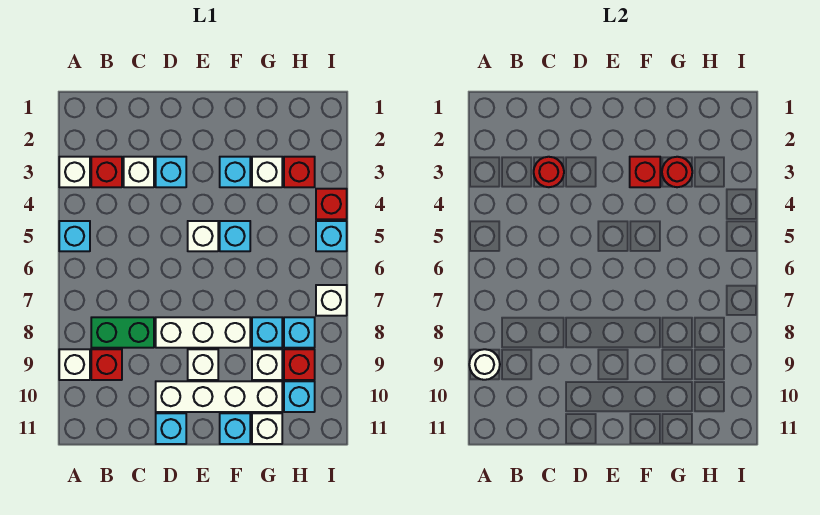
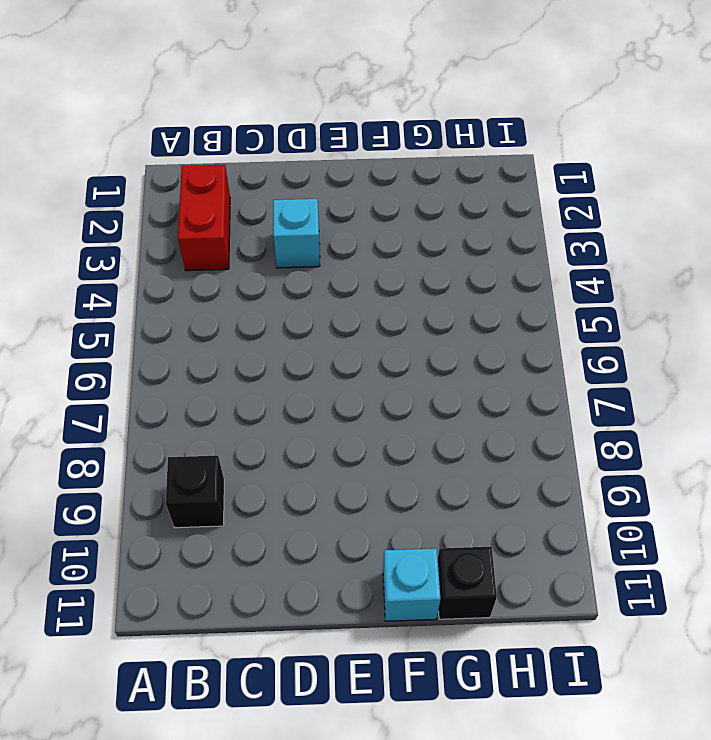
red 1x2 brick [178,165,230,271] -> red 1x1 brick [91,157,122,187]
black 1x1 brick [166,456,224,528] -> red 1x1 brick [91,349,122,380]
black 1x1 brick [438,547,497,619] -> white 1x1 brick [252,413,282,444]
none -> white 1x1 brick [59,157,90,187]
none -> cyan 1x1 brick [59,221,90,251]
none -> white 1x1 brick [59,349,90,380]
none -> green 1x2 brick [91,317,154,348]

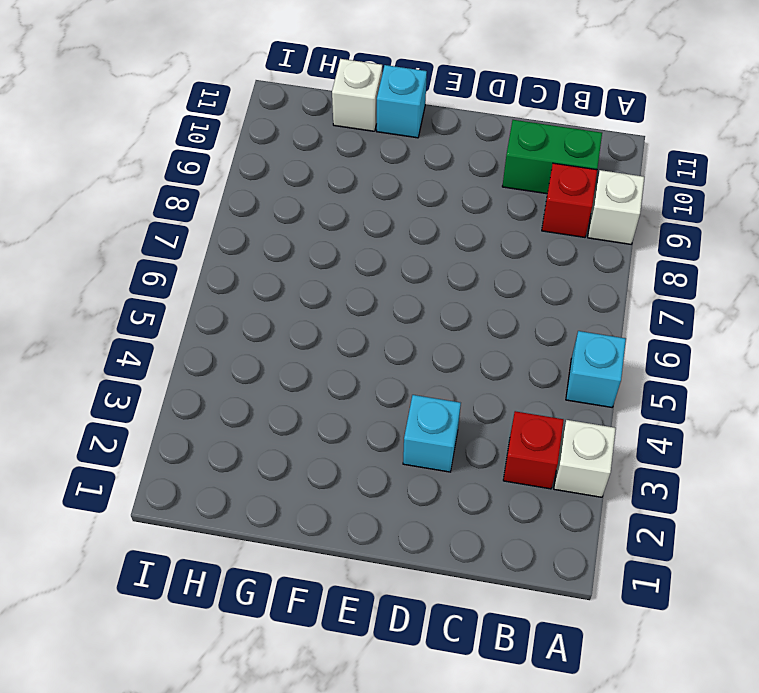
green 1x2 brick [502,120,602,194] -> green 1x2 brick moved to [91,317,154,348]
none -> white 1x1 brick [124,157,154,187]
none -> white 1x3 brick [156,317,250,348]
none -> white 1x4 brick [156,381,282,412]
none -> cyan 1x1 brick [156,413,186,444]

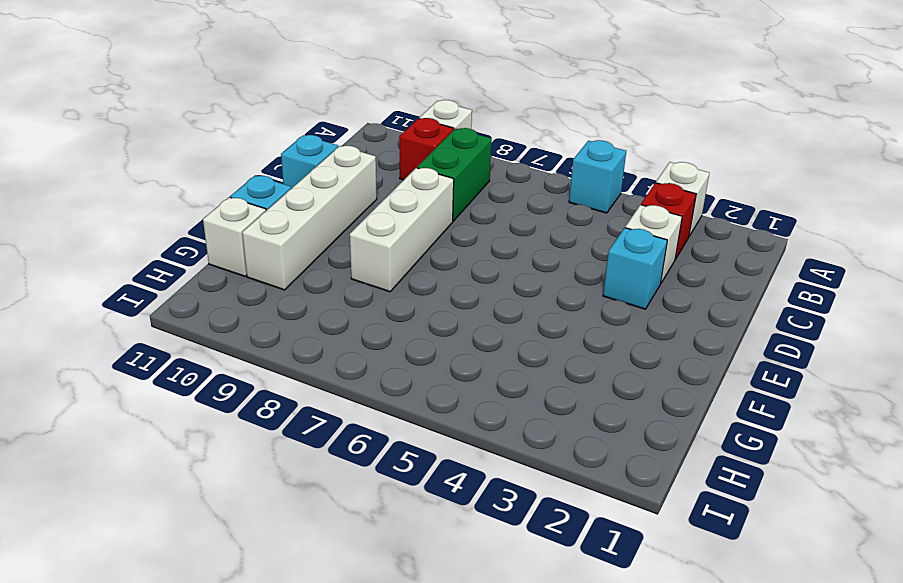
none -> white 1x1 brick [188,221,218,251]
none -> white 1x1 brick [188,349,218,380]
none -> cyan 1x1 brick [220,157,250,187]
none -> cyan 1x1 brick [220,221,250,251]

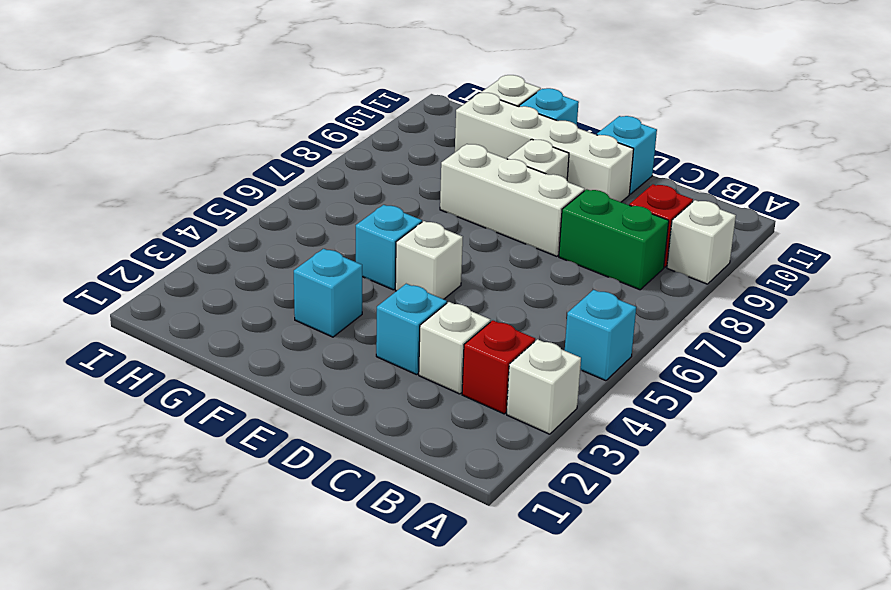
none -> white 1x1 brick [252,157,282,187]
none -> cyan 1x1 brick [252,317,282,348]
none -> white 1x1 brick [252,349,282,380]
none -> red 1x1 brick [284,157,315,187]

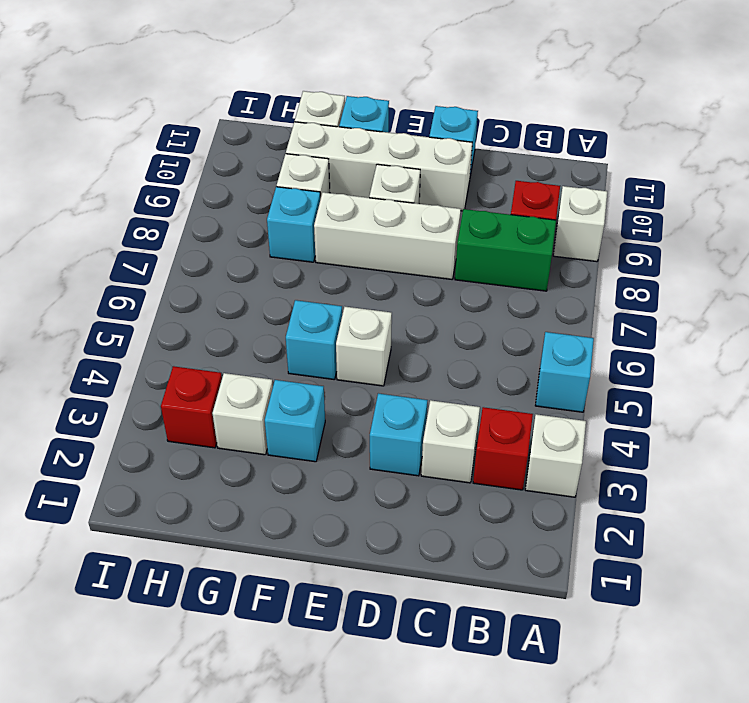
none -> cyan 1x1 brick [284,317,315,348]
none -> red 1x1 brick [284,349,315,380]
none -> cyan 1x1 brick [284,381,315,412]
none -> red 1x1 brick [316,189,347,219]

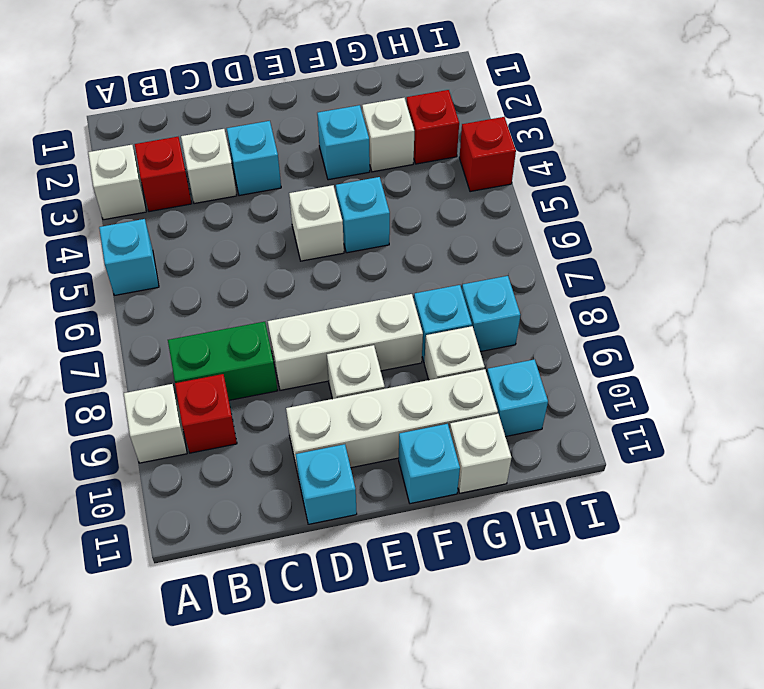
none -> red 1x1 brick [284,349,315,380]
none -> cyan 1x1 brick [316,221,347,251]
none -> white 1x1 brick [316,285,347,316]
none -> white 1x1 round brick [469,349,500,380]

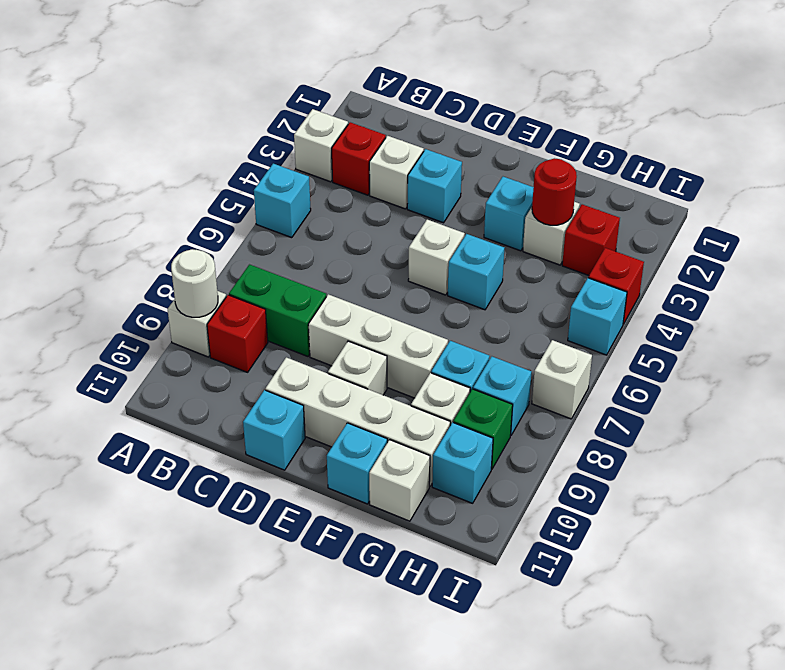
green 1x1 brick [453,389,513,469] -> red 1x1 brick [284,349,315,380]
none -> red 1x1 round brick [534,157,564,187]
none -> red 1x1 brick [630,157,660,187]

